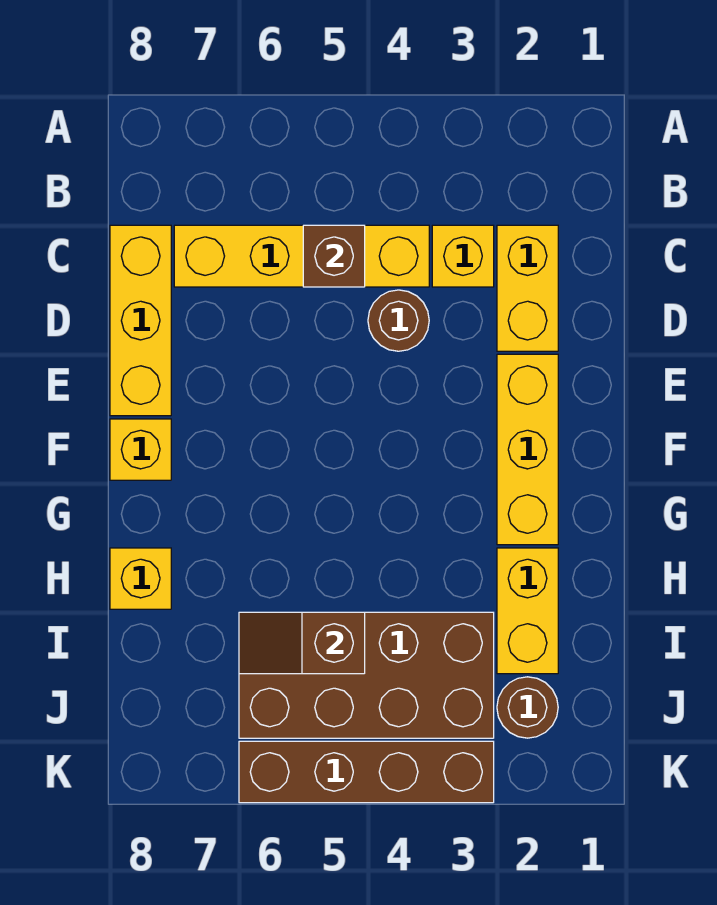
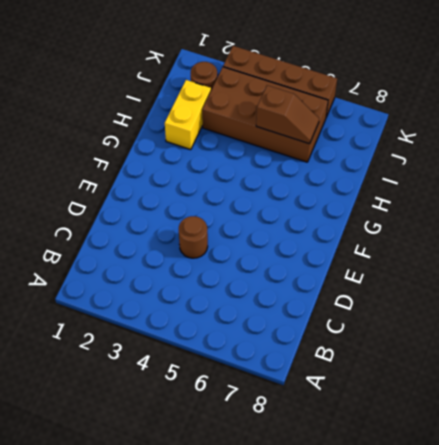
none -> yellow 1x2 brick [497,225,558,351]
none -> yellow 1x1 brick [432,225,494,287]
none -> yellow 1x4 brick [174,225,429,287]

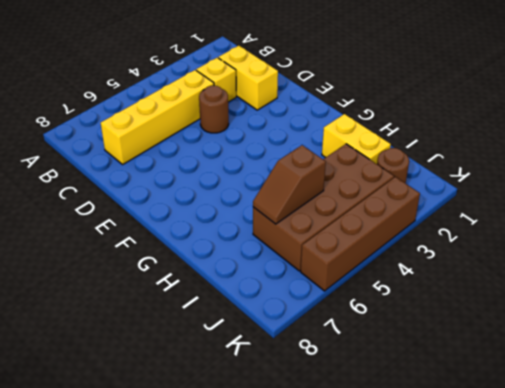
none -> yellow 1x3 brick [110,225,171,416]
none -> yellow 1x3 brick [497,354,558,545]
none -> yellow 1x1 brick [110,419,171,480]

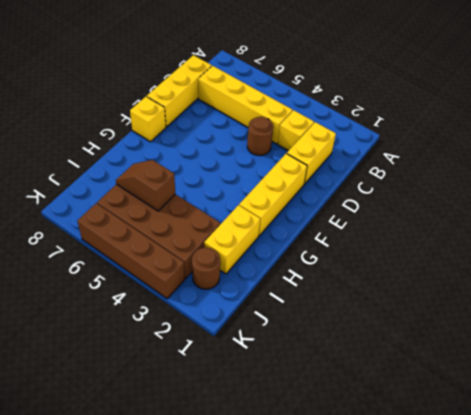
none -> yellow 1x1 brick [110,548,171,609]
none -> brown 1x1 brick [303,225,365,287]

